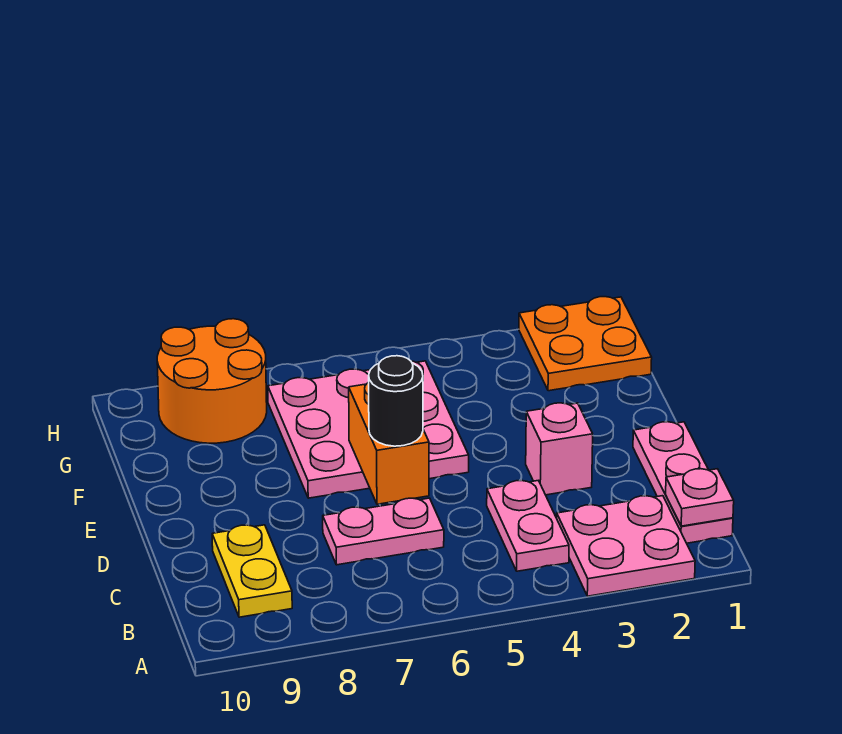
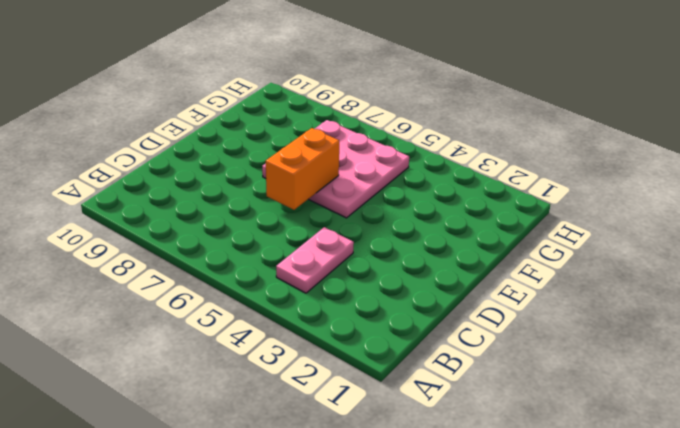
none -> pink 2x2 plate [557,496,695,596]
none -> pink 1x3 plate [633,422,733,543]
none -> yellow 1x2 plate [212,525,292,617]

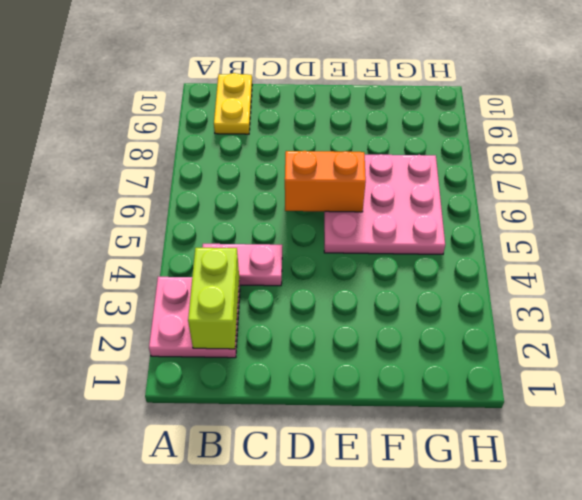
lime 1x2 brick [188,248,239,349] -> none
yellow 1x2 plate [214,73,252,134] -> yellow 1x2 plate turned to [212,525,292,617]
none -> pink 1x3 plate [633,422,733,543]
none -> pink 1x2 plate [323,498,444,565]
none -> pink 1x1 brick [526,403,593,495]

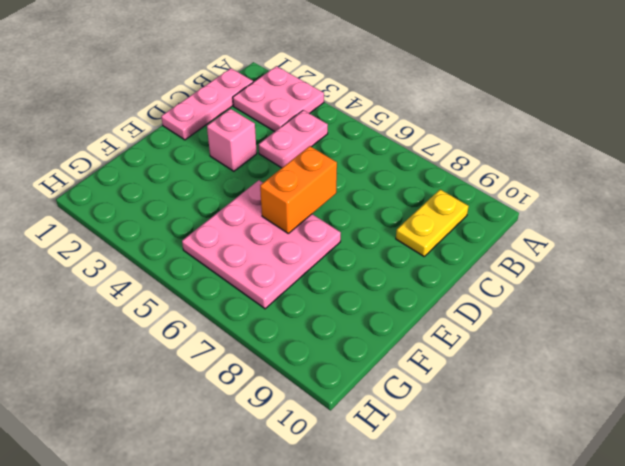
none -> pink 1x2 plate [323,498,444,565]
none -> orange 2x2 plate [519,297,652,391]
none -> orange 2x2 round brick [157,319,267,443]

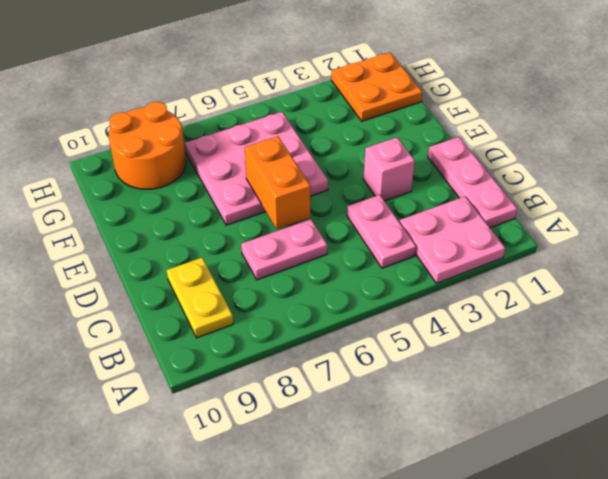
none -> pink 1x1 plate [666,469,734,526]
none -> black 1x1 round brick [369,356,423,446]

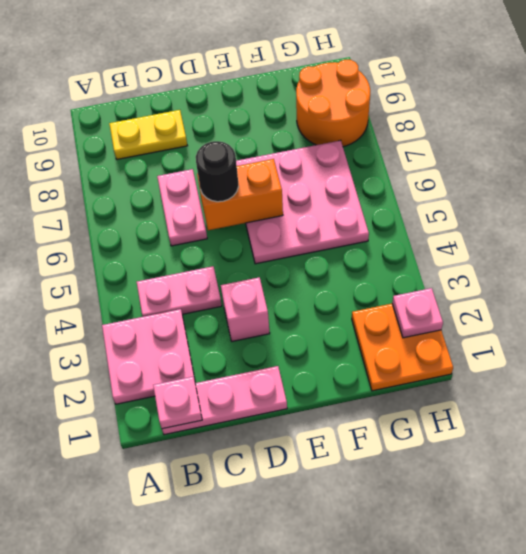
pink 1x1 plate [392,288,443,338] -> none

